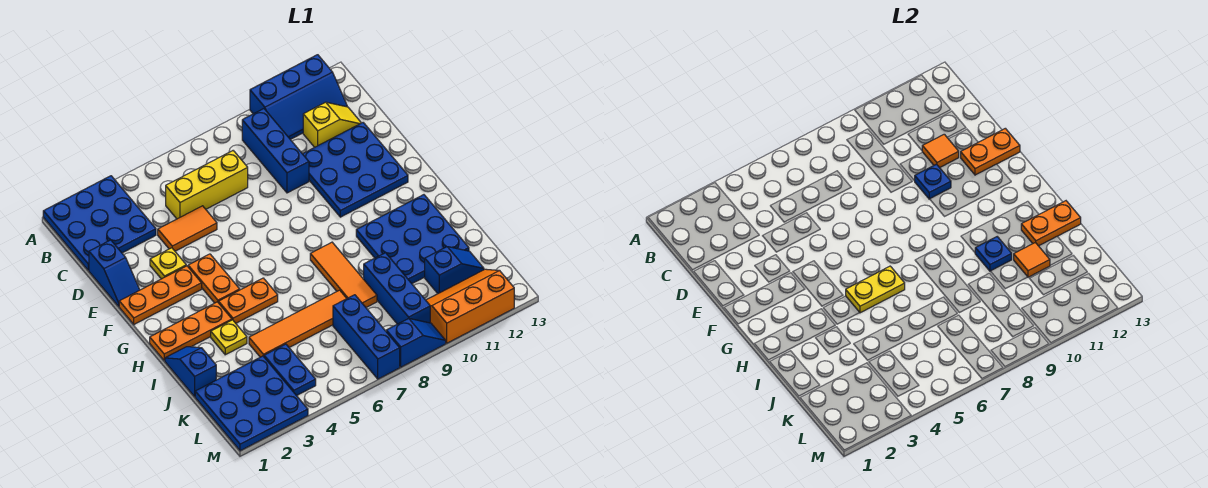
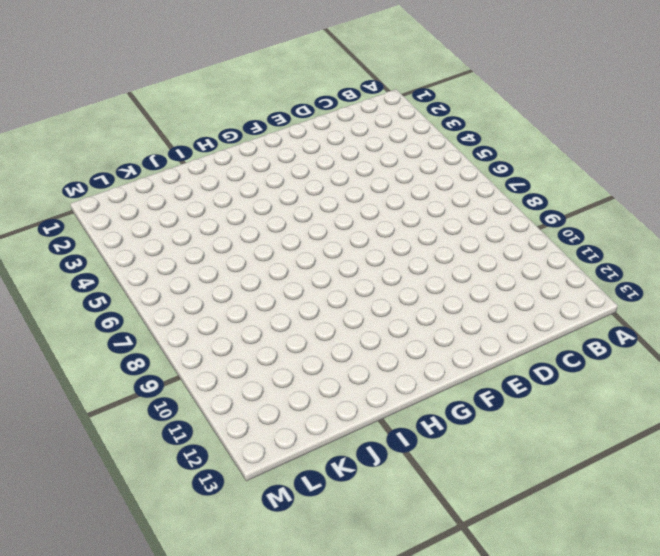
none -> blue 3x3 plate [43,176,156,270]
none -> blue 2x3 slope [250,55,347,139]
none -> blue 1x3 brick [242,109,309,193]
none -> yellow 1x3 brick [166,151,248,219]

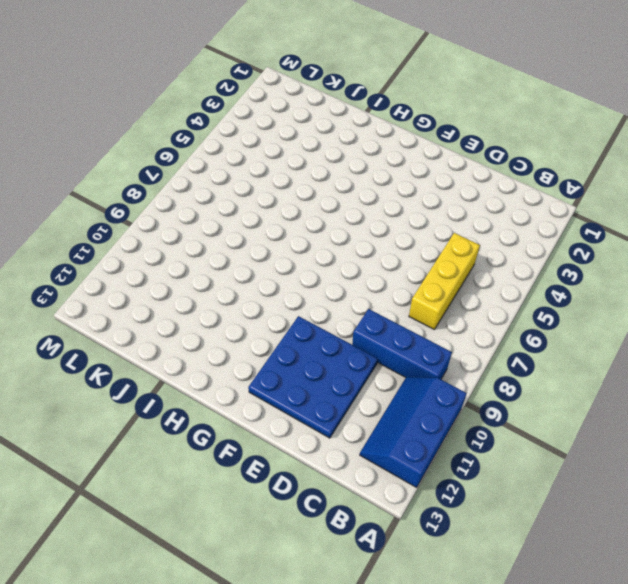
none -> blue 3x3 plate [43,176,156,270]
none -> yellow 1x2 slope [303,102,361,147]
none -> blue 1x2 slope [89,240,140,306]
none -> orange 1x2 tile [158,206,217,251]

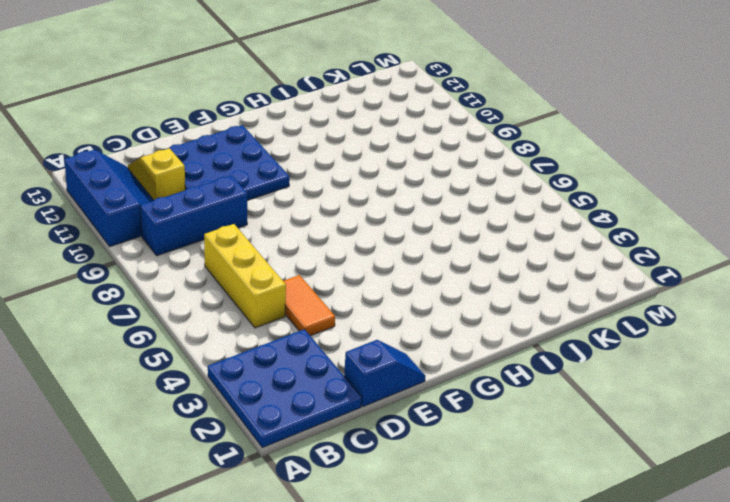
none -> yellow 1x1 plate [150,248,186,279]
none -> orange 1x3 plate [119,266,202,324]
none -> orange 1x2 plate [188,254,240,303]
none -> orange 1x3 plate [150,302,232,360]

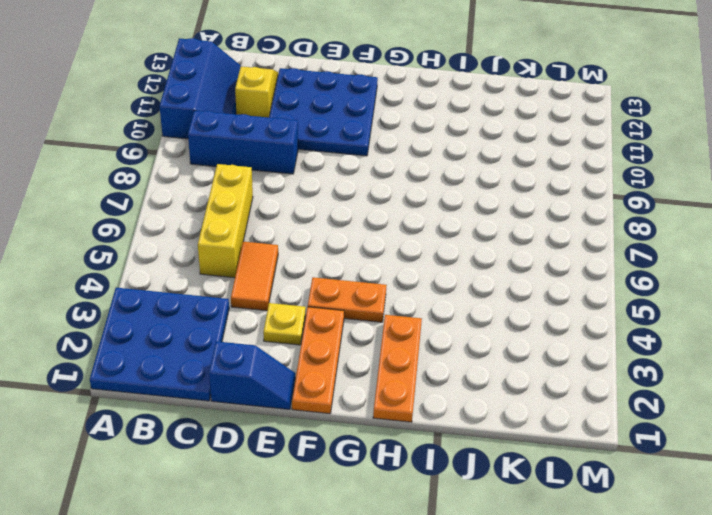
none -> orange 1x2 plate [219,278,278,323]
none -> orange 1x3 tile [310,242,377,307]
none -> blue 3x3 plate [356,195,469,284]
none -> blue 1x2 slope [165,347,216,396]

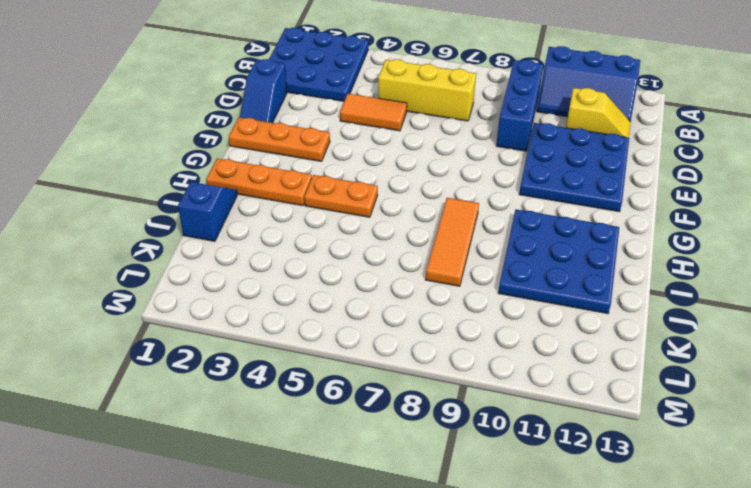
none -> yellow 1x1 plate [150,248,186,279]
none -> orange 1x2 plate [188,254,240,303]
none -> yellow 1x1 plate [211,320,247,355]
none -> orange 1x4 tile [249,290,347,357]

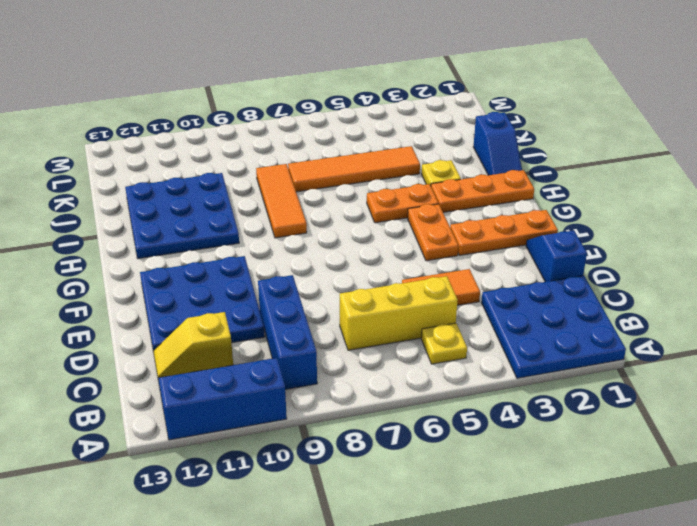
yellow 1x1 plate [421,323,467,364] -> yellow 1x1 plate moved to [150,248,186,279]
none -> blue 1x3 brick [364,253,430,324]
none -> blue 3x3 plate [195,356,308,451]
none -> blue 1x2 plate [264,344,316,396]
none -> blue 1x3 brick [333,295,400,379]

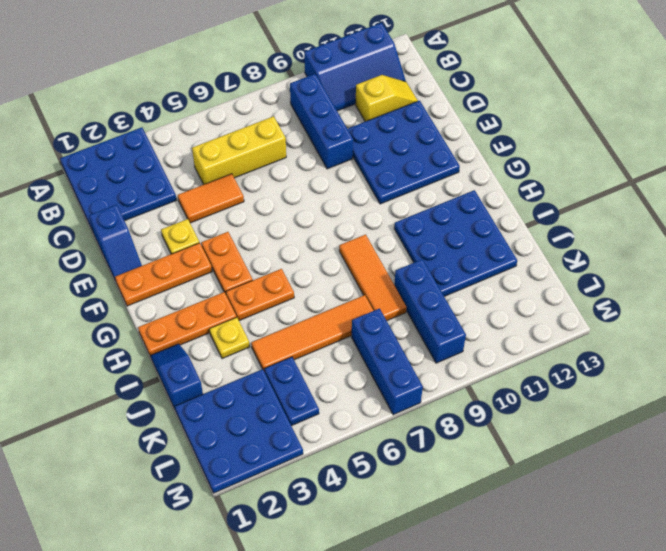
none -> blue 1x2 slope [425,247,484,293]
none -> orange 2x3 slope [426,269,514,343]
none -> blue 1x2 slope [386,318,446,367]
none -> orange 1x1 tile [922,134,959,168]

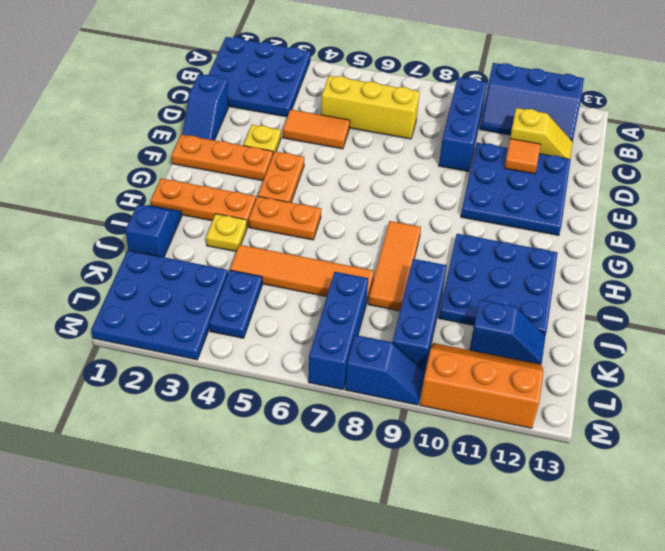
none -> blue 1x1 plate [915,164,951,199]
none -> orange 1x2 plate [961,128,1020,175]
none -> yellow 1x2 plate [846,266,905,313]
none -> blue 1x1 plate [975,237,1012,271]

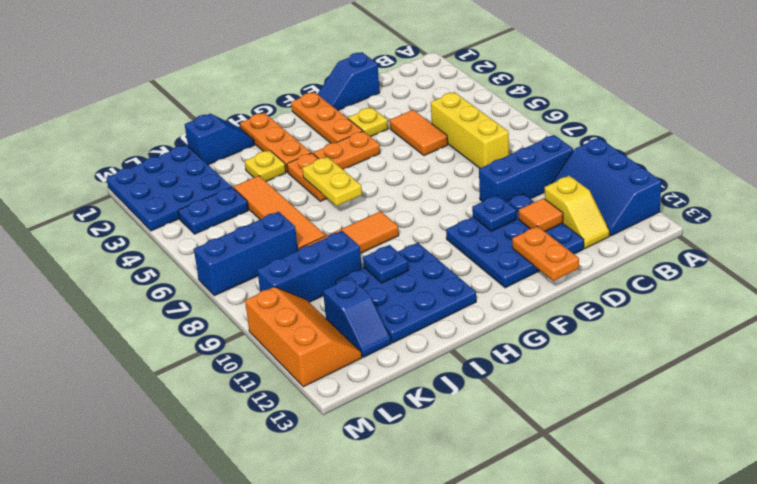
none -> blue 3x3 plate [43,176,156,270]
none -> blue 1x2 slope [386,318,446,367]
none -> orange 1x2 plate [1021,201,1081,246]
none -> orange 1x1 tile [1014,242,1050,277]

